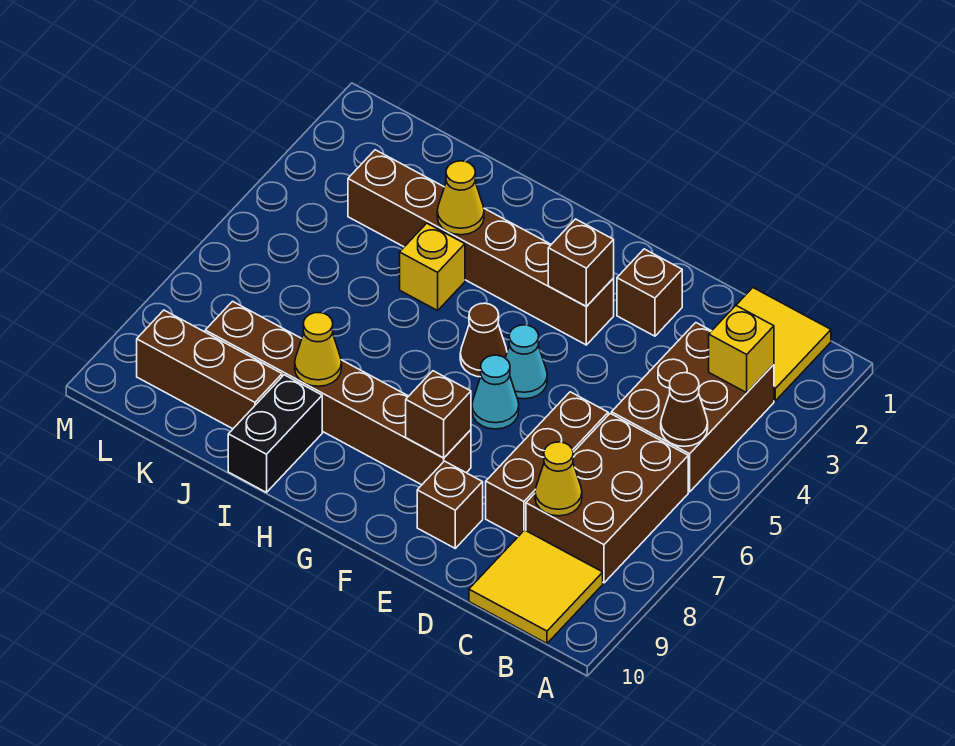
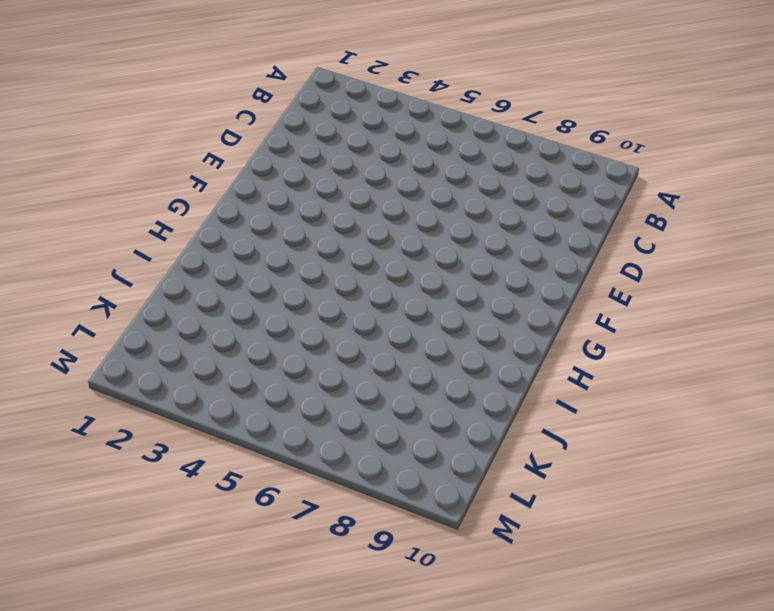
none -> yellow 2x2 tile [736,288,831,401]
none -> brown 2x3 brick [612,323,774,492]
none -> brown 2x3 brick [526,413,688,583]

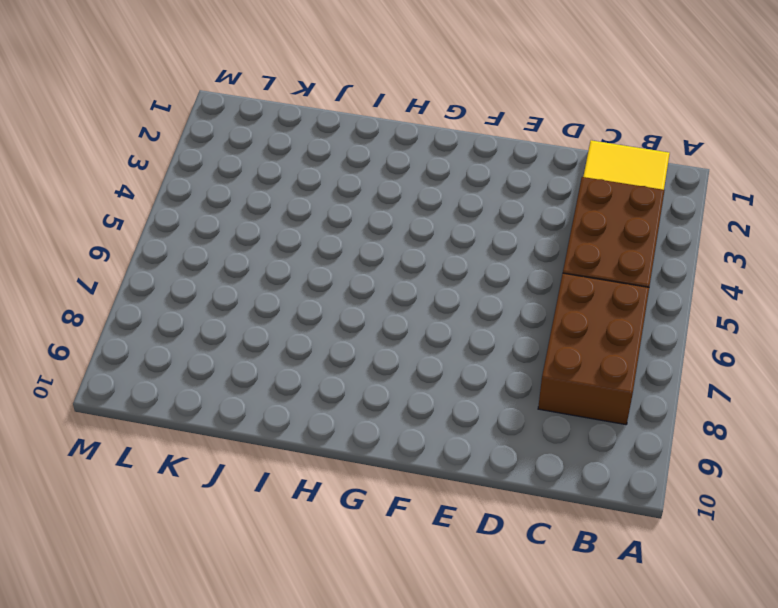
none -> yellow 2x2 tile [469,530,603,643]
none -> brown 1x3 brick [486,392,608,536]
none -> brown 1x1 brick [617,249,682,336]

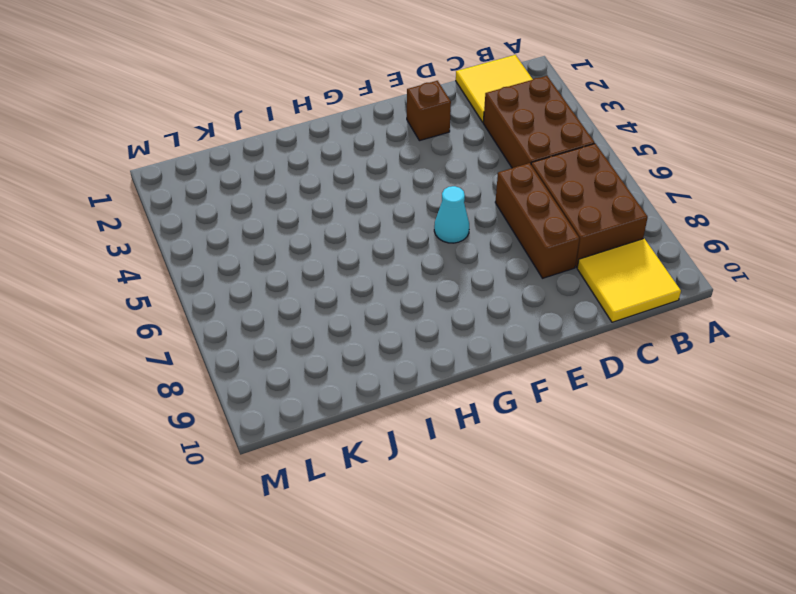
none -> brown 1x1 brick [417,461,483,548]
none -> brown 1x6 brick [348,150,614,345]
none -> cyan 1x1 cone [505,325,547,399]

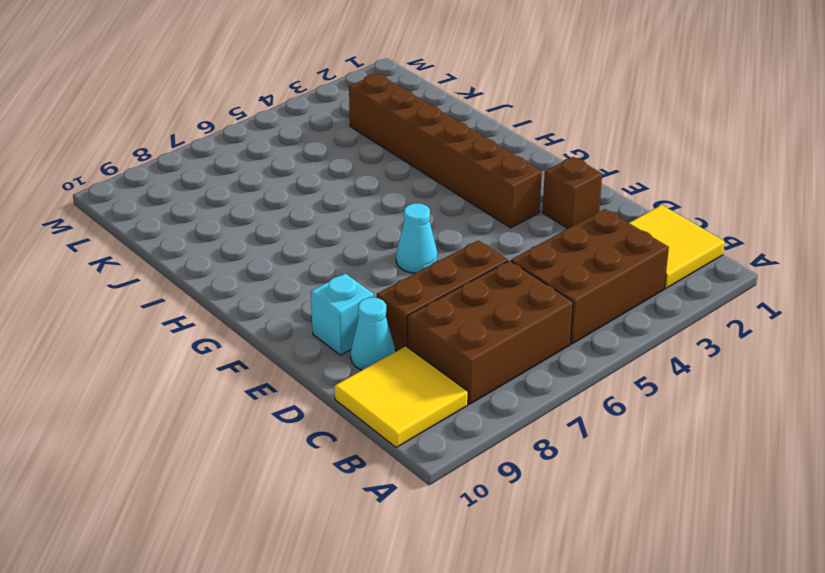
cyan 1x1 cone [351,298,395,370] -> cyan 1x1 cone moved to [505,325,547,399]
cyan 1x1 brick [311,274,374,355] -> brown 1x1 brick [417,461,483,548]
none -> brown 1x6 brick [205,301,471,485]
none -> brown 1x1 cone [460,303,507,377]
none -> yellow 1x1 brick [400,223,465,310]

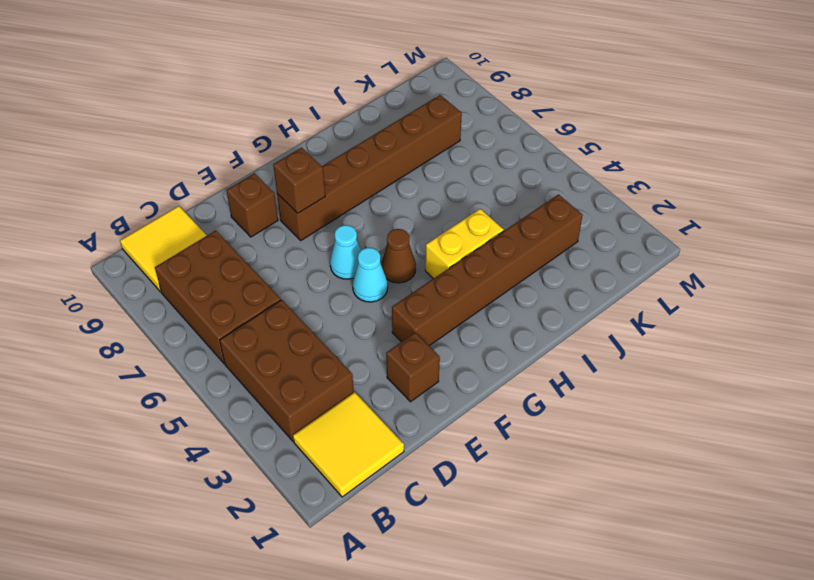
yellow 1x2 brick [425,209,504,279] -> yellow 1x1 brick [400,223,465,310]
none -> brown 1x3 brick [486,392,608,536]
none -> black 1x2 brick [228,375,322,492]
none -> brown 1x3 brick [137,310,282,429]

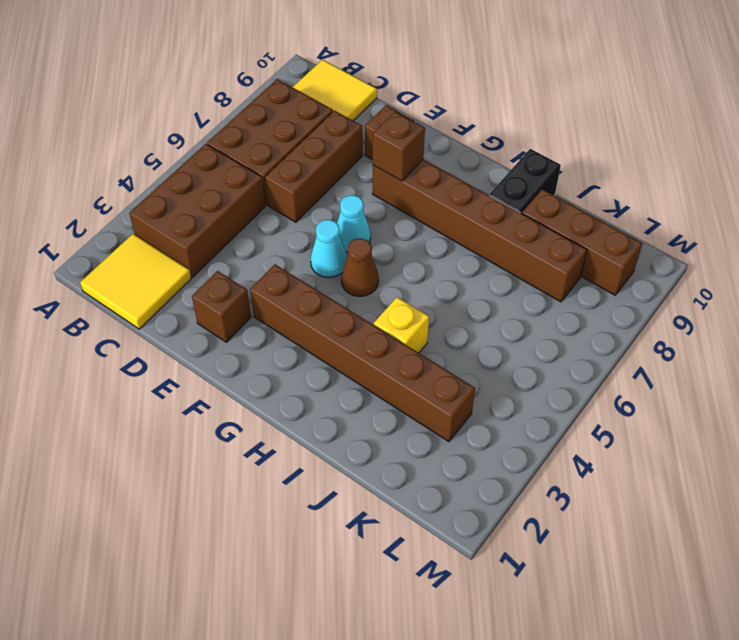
none -> yellow 1x1 brick [709,306,774,393]
none -> brown 1x1 cone [661,373,708,447]
none -> yellow 1x1 cone [535,442,582,516]

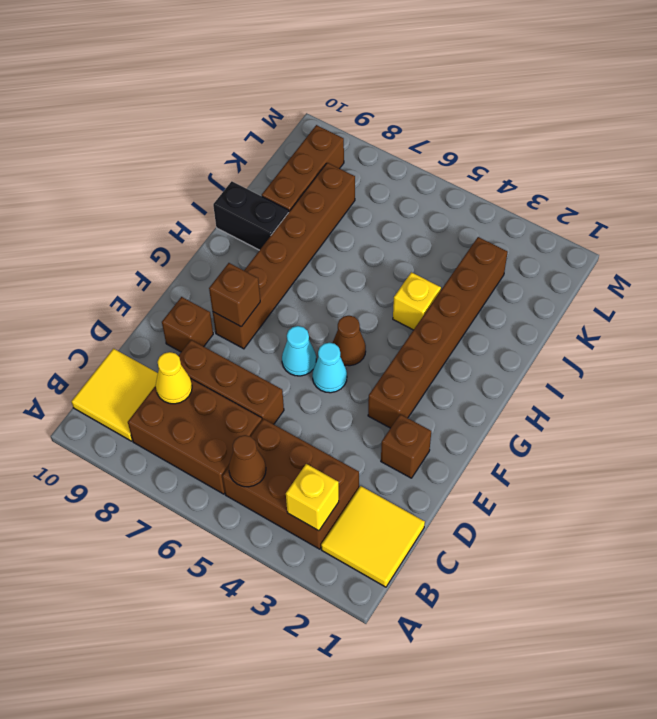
none -> brown 1x1 brick [548,219,614,307]
none -> yellow 1x1 cone [437,161,484,235]
none -> yellow 1x1 cone [295,313,342,386]

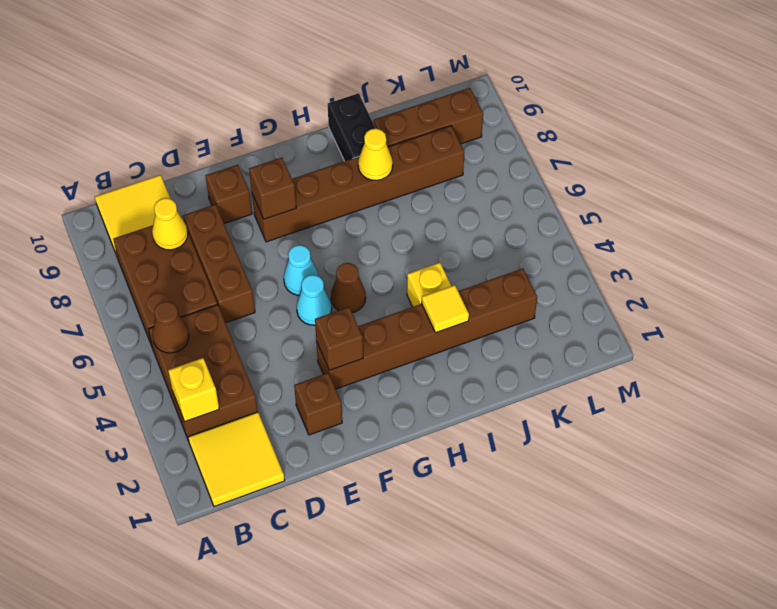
yellow 1x1 tile [422,285,469,333] -> yellow 1x1 cone [437,161,484,235]

